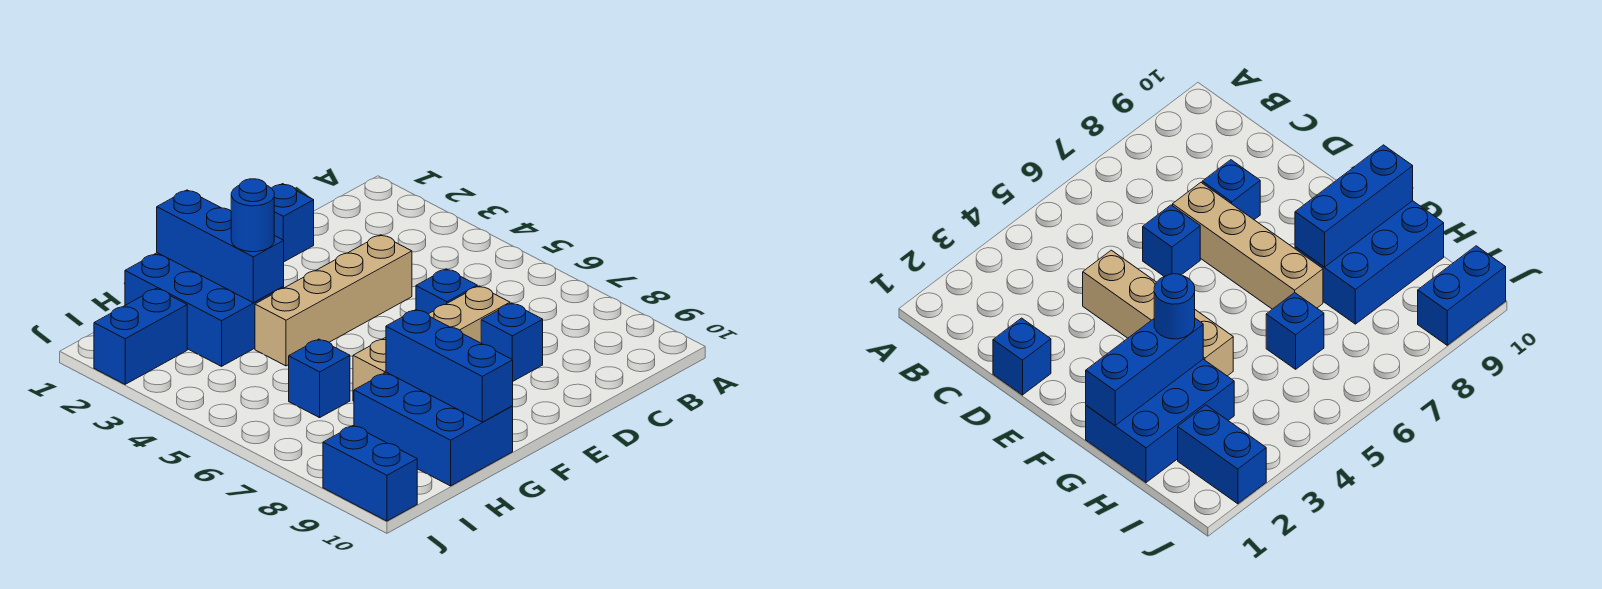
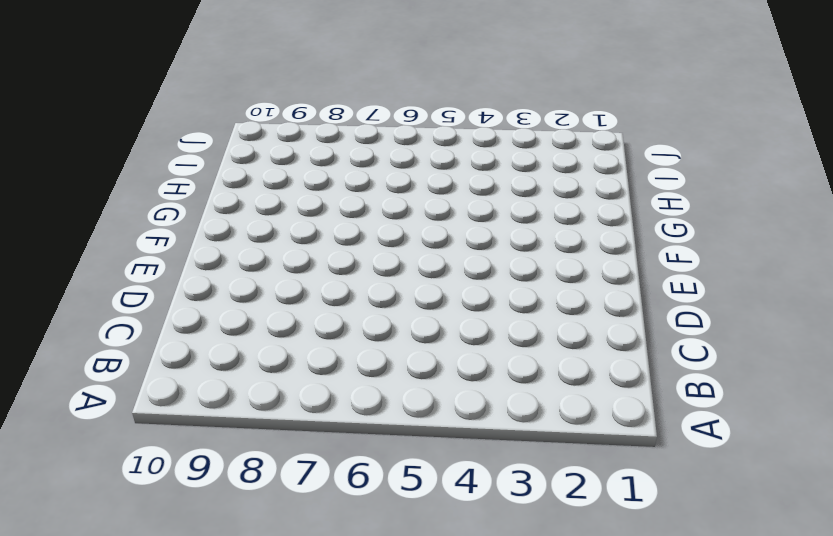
none -> blue 1x1 brick [272,184,314,262]
none -> tan 1x4 brick [255,235,412,366]
none -> blue 1x1 brick [416,269,478,314]

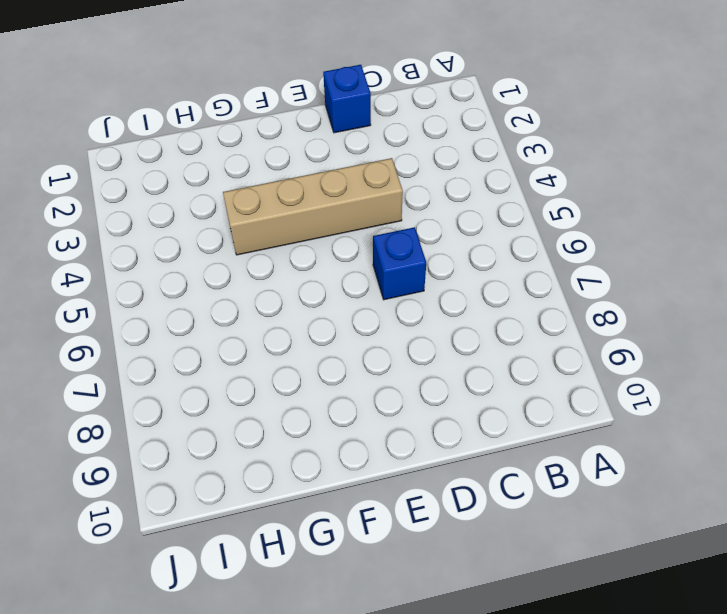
none -> tan 1x4 brick [353,286,510,401]
none -> blue 1x1 brick [481,303,543,381]
none -> blue 2x3 brick [125,253,284,366]

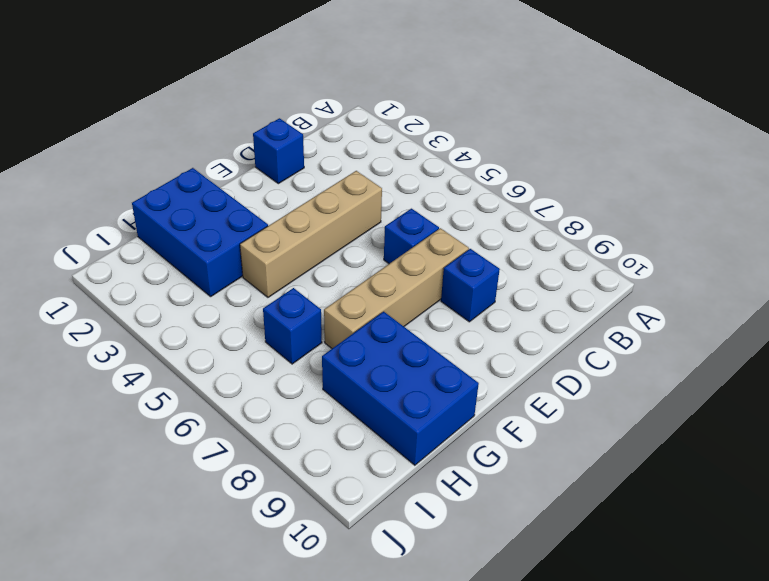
none -> blue 1x2 brick [94,289,187,384]
none -> blue 1x2 brick [323,426,417,521]
none -> blue 1x3 brick [157,190,284,303]

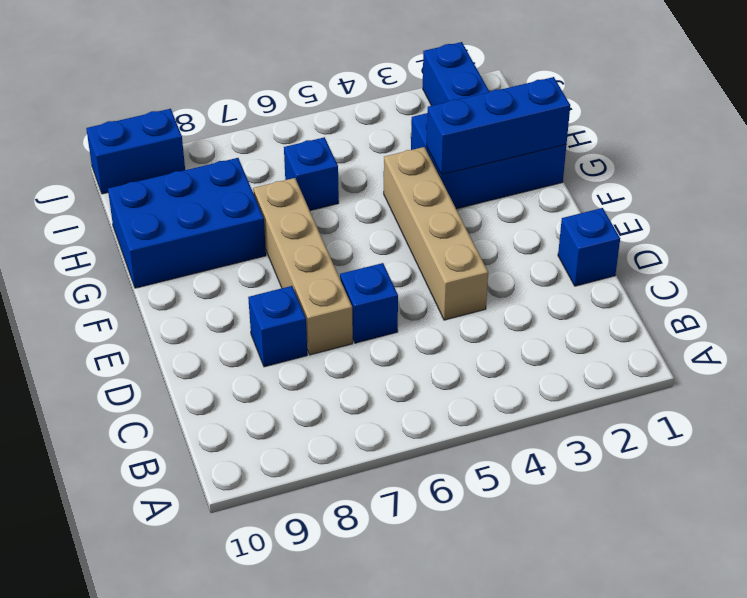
none -> blue 1x3 brick [386,310,513,422]
none -> blue 1x1 round brick [231,179,274,252]

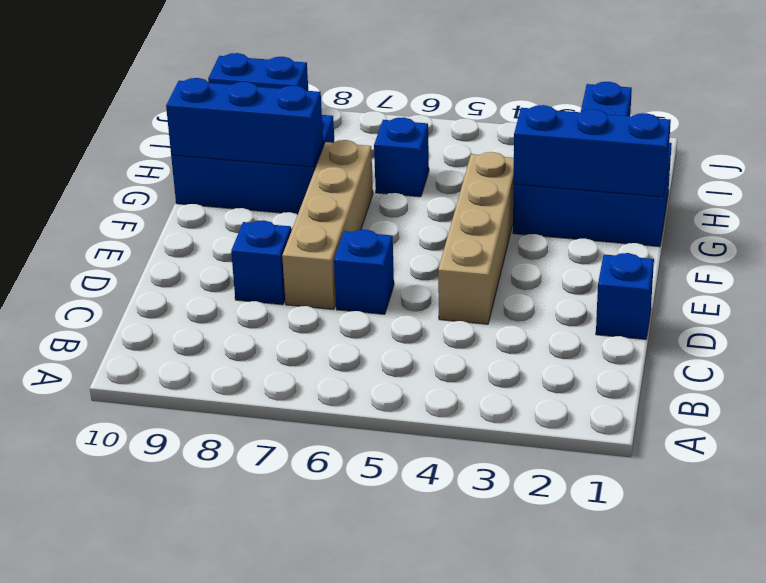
none -> blue 1x1 round brick [231,179,274,252]

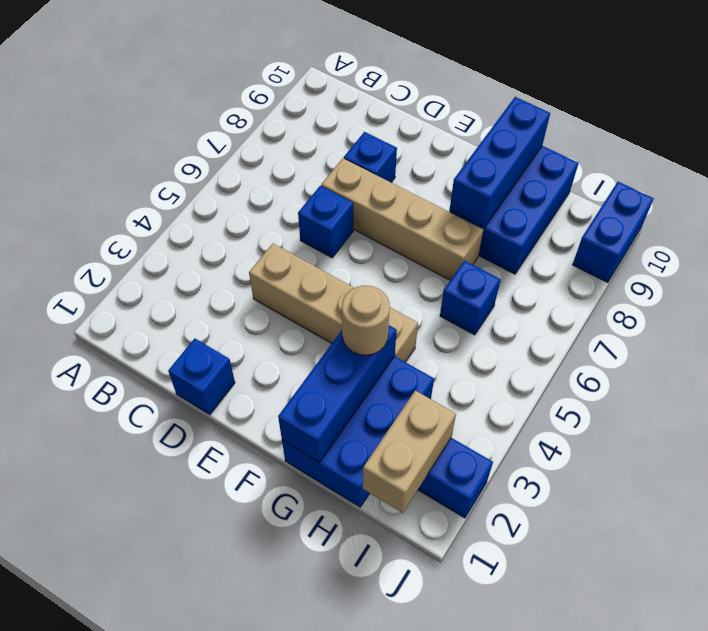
tan 1x1 round brick [342,285,390,355] -> blue 1x1 round brick [231,179,274,252]
tan 1x2 brick [363,391,456,513] -> none

